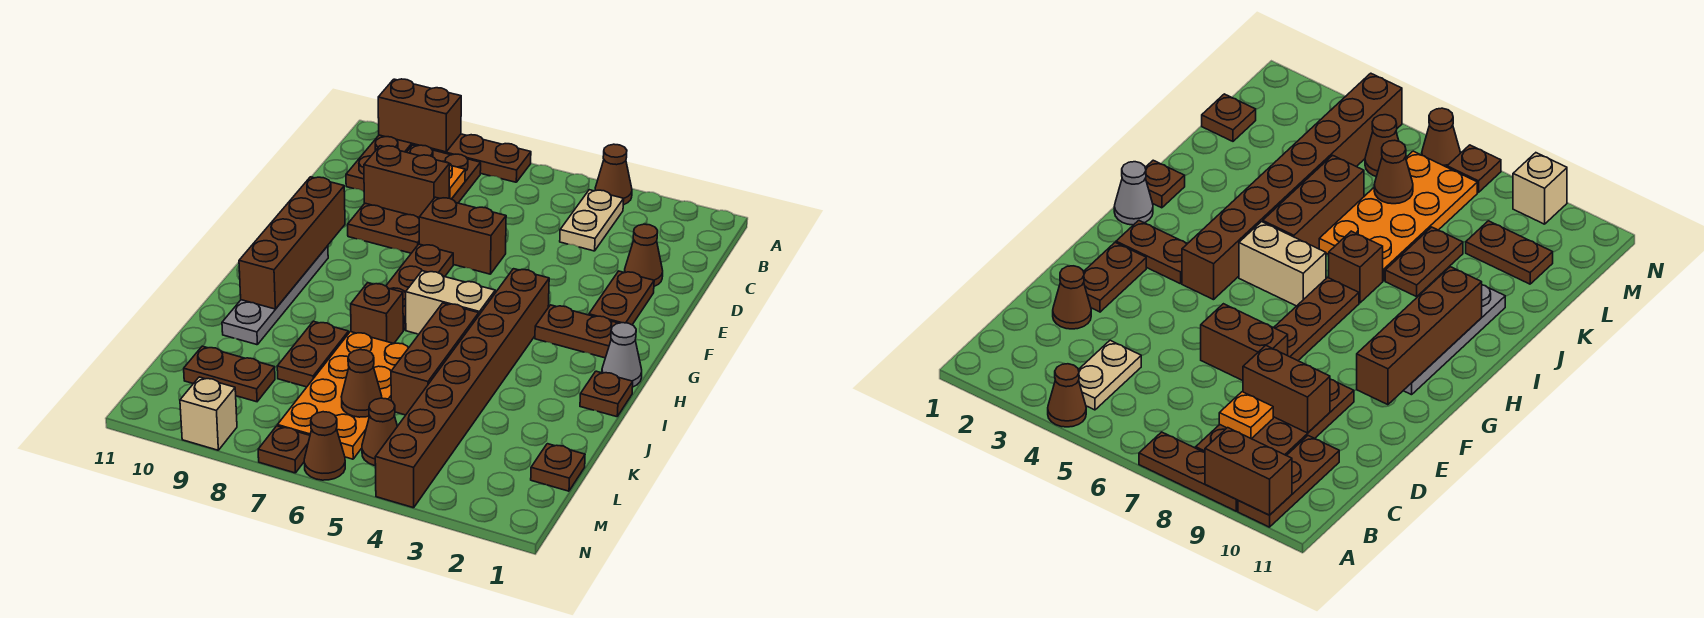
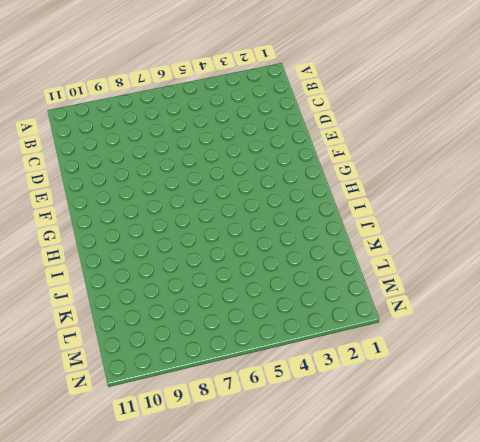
none -> brown 1x1 cone [595,144,632,205]
none -> brown 1x3 plate [413,134,531,182]
none -> brown 1x3 plate [346,135,413,191]
none -> tan 1x2 plate [560,190,624,251]

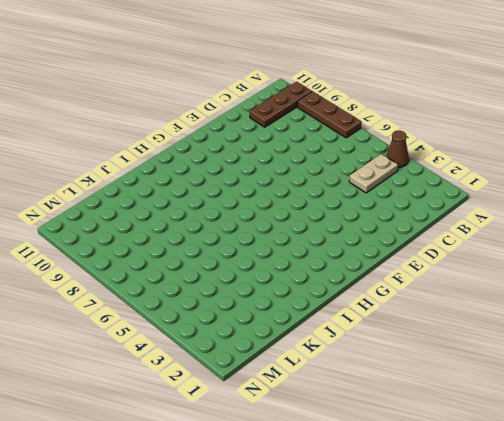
none -> brown 2x4 plate [348,145,481,253]
none -> brown 1x1 cone [624,224,663,286]
none -> brown 1x2 plate [589,271,654,325]
none -> brown 1x2 brick [419,197,506,274]

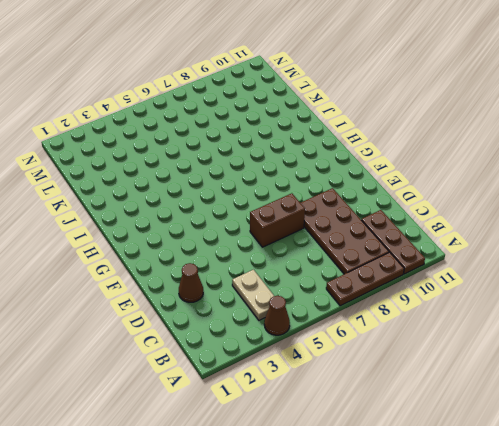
none -> brown 1x2 plate [589,271,654,325]
none -> brown 1x3 plate [386,244,453,330]
none -> brown 1x2 plate [535,305,618,358]
none -> brown 1x8 brick [375,269,549,508]

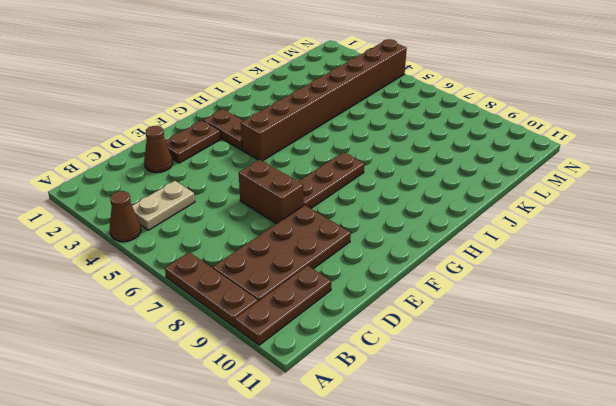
none -> grey 1x4 plate [222,246,328,345]
none -> grey 1x1 cone [602,323,642,387]
none -> tan 1x2 brick [406,271,495,334]
none -> brown 1x1 plate [580,371,633,417]

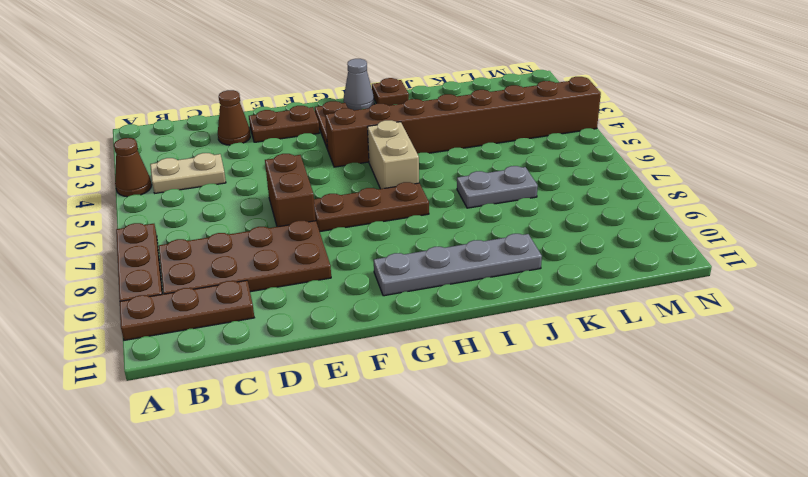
grey 1x2 plate [457,166,538,208] -> orange 2x4 plate [278,332,408,459]
none -> brown 1x3 brick [391,303,479,415]
none -> brown 1x1 brick [351,283,403,344]
none -> brown 1x2 plate [277,321,349,387]
none -> brown 1x1 plate [531,444,585,491]

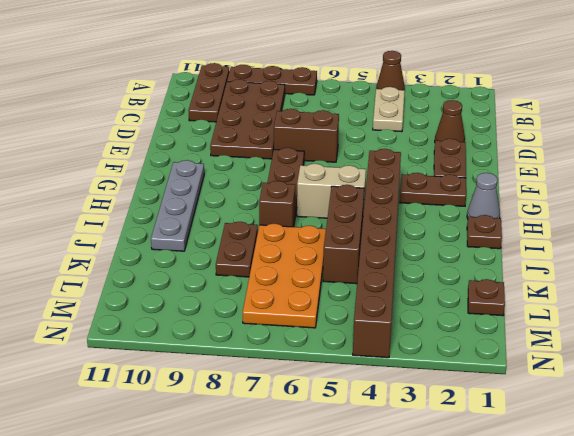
none -> brown 1x2 plate [184,346,275,402]
none -> brown 1x1 cone [362,398,397,466]
none -> brown 1x1 cone [304,412,345,480]
none -> brown 1x1 plate [258,426,310,473]

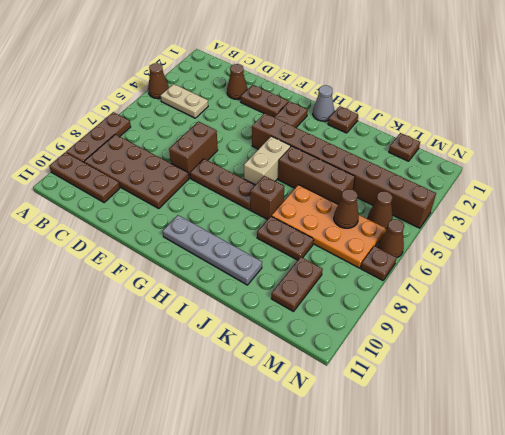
none -> tan 1x1 brick [180,377,237,450]
none -> brown 1x2 brick [378,79,461,152]
none -> orange 1x1 plate [443,161,465,199]
none -> brown 1x2 brick [364,146,450,217]

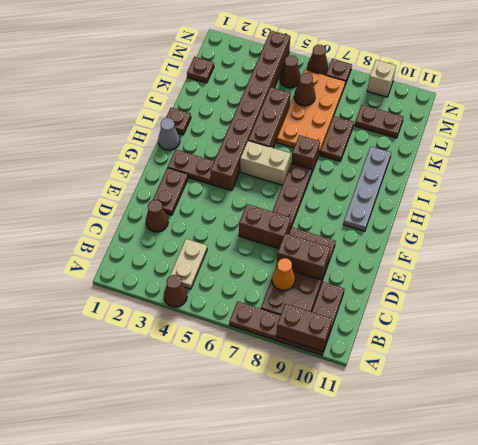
orange 1x1 cone [272,258,295,291] -> orange 1x1 plate [443,161,465,199]
none -> brown 1x4 brick [239,177,345,309]

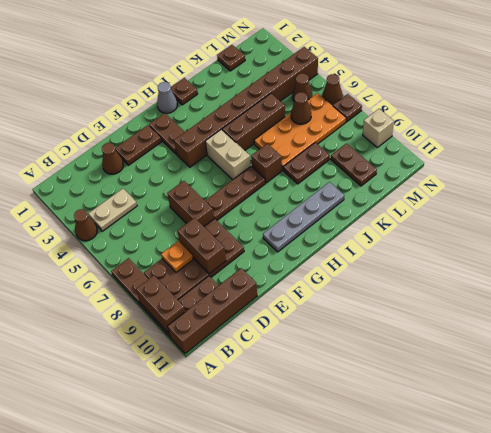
brown 1x4 brick [168,268,257,354] -> brown 1x4 brick moved to [239,177,345,309]

